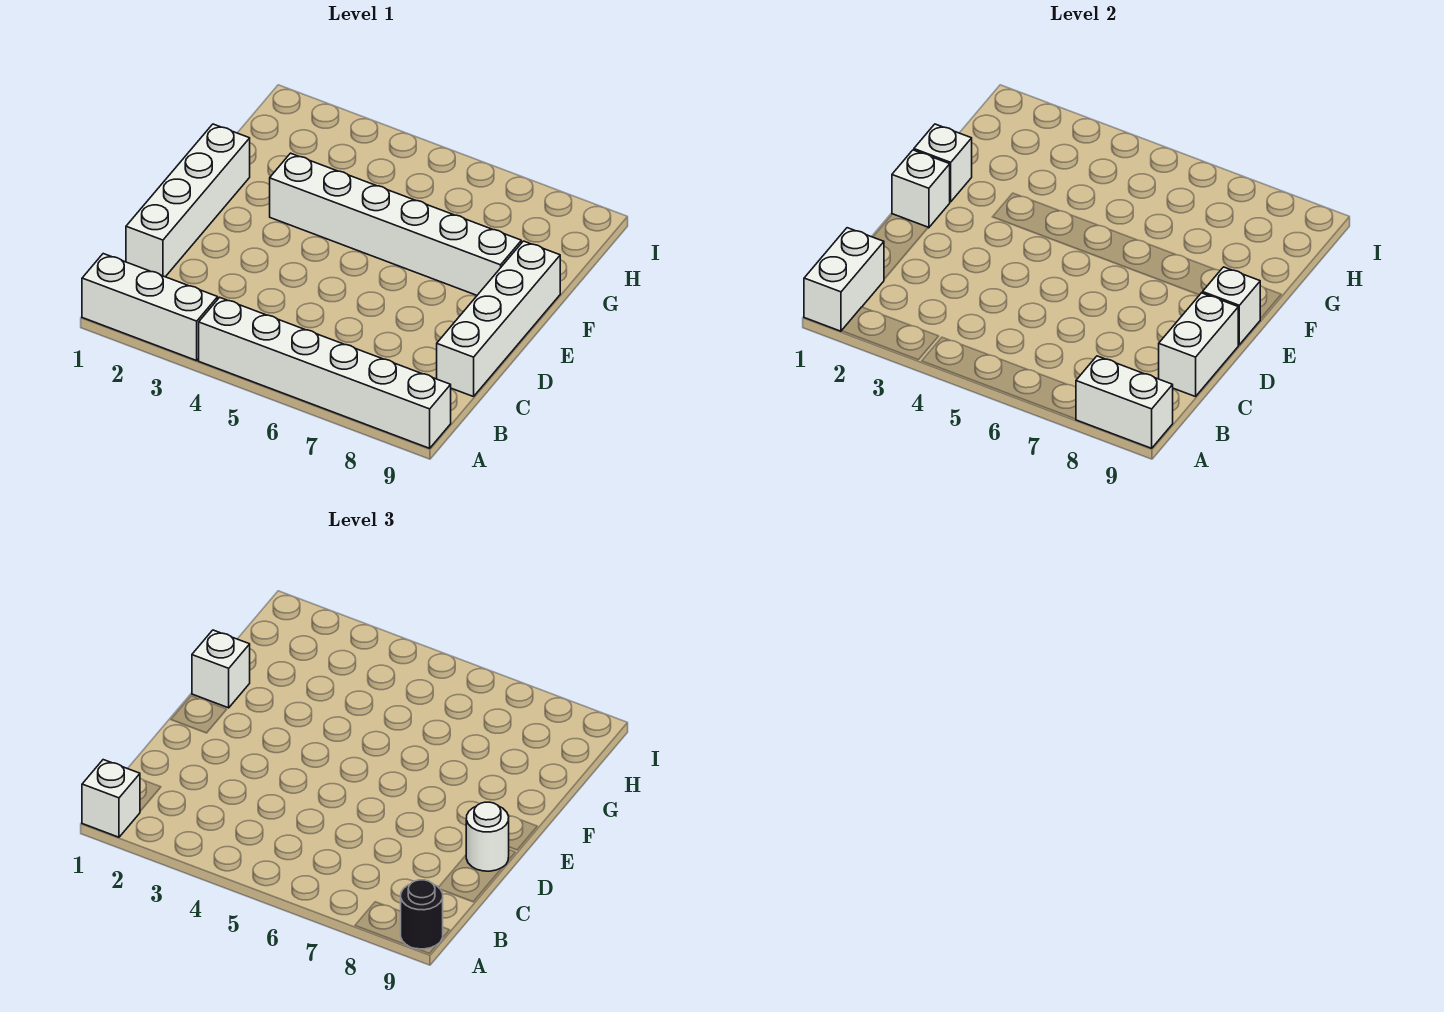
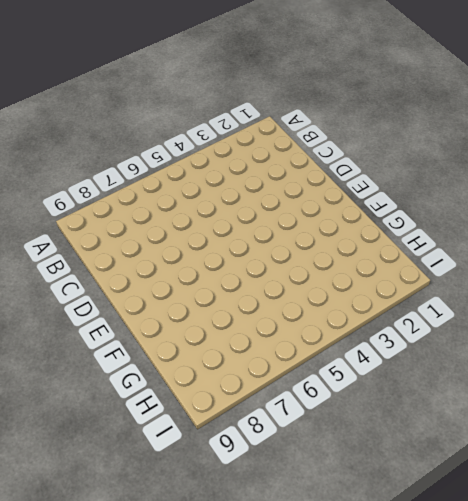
none -> white 1x3 brick [82,254,218,361]
none -> white 1x6 brick [199,297,451,448]
none -> white 1x4 brick [126,124,250,277]

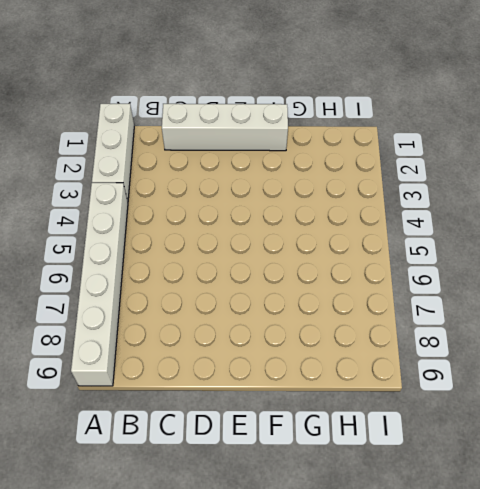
none -> white 1x4 brick [437,241,560,397]
none -> white 1x6 brick [270,153,521,295]
none -> white 1x2 brick [804,228,884,331]

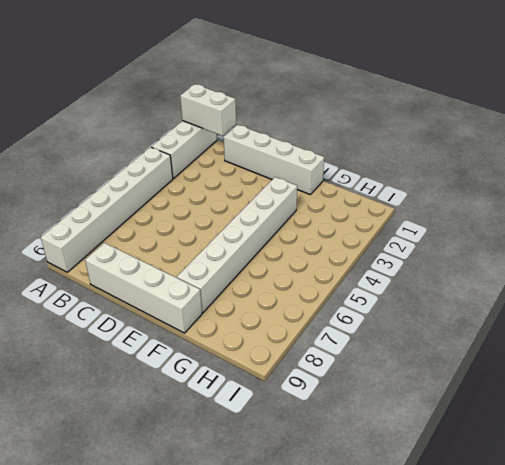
none -> white 1x2 brick [1076,356,1173,448]
none -> white 1x2 brick [1159,293,1239,397]
none -> white 1x1 brick [892,150,950,228]

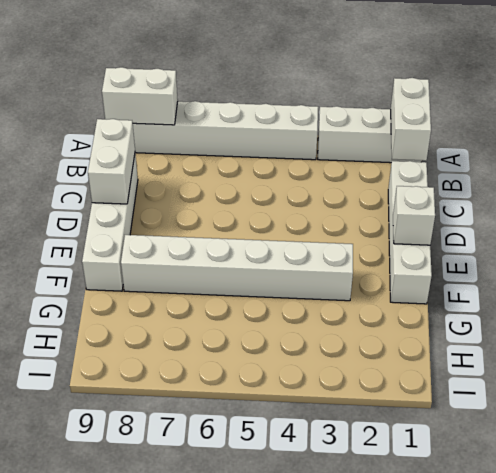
none -> white 1x1 brick [1203,267,1260,345]
none -> white 1x1 brick [914,124,972,202]
none -> white 1x1 brick [82,760,140,837]

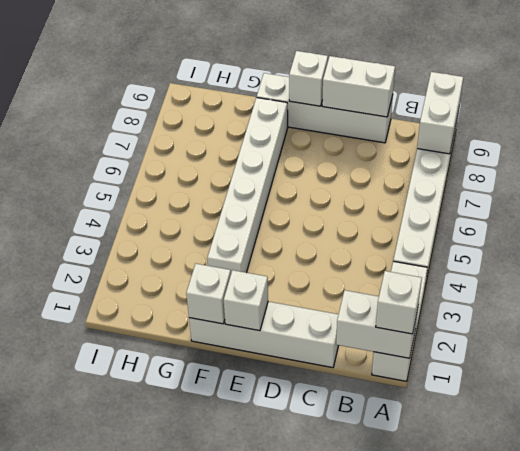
none -> black 1x1 round brick [401,880,443,949]
none -> white 1x1 round brick [466,802,509,871]
none -> white 1x1 brick [192,630,250,708]

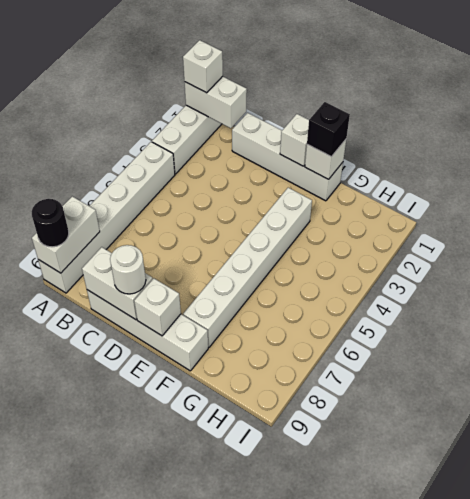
black 1x1 brick [307,102,350,157] -> white 1x1 brick [192,630,250,708]

